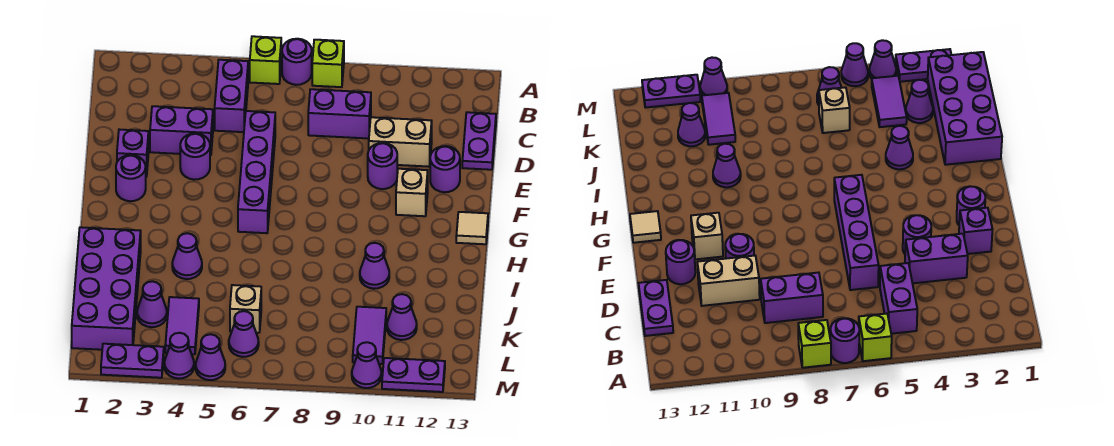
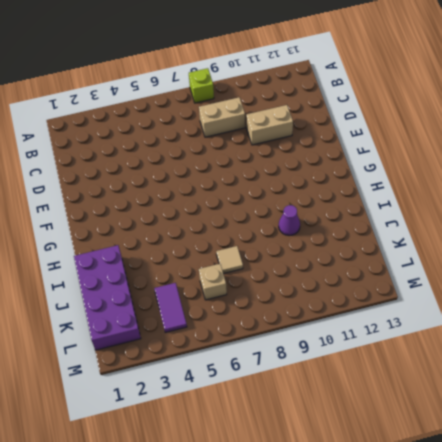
tan 1x2 brick [199,97,245,137] -> purple 1x2 brick [308,89,371,138]
tan 1x1 tile [216,246,243,274] -> tan 1x1 tile moved to [456,212,488,244]
none -> lime 1x1 brick [250,36,281,84]
none -> purple 1x1 round brick [282,39,312,85]
none -> purple 1x2 brick [215,60,248,132]
none -> purple 1x2 plate [462,112,496,170]

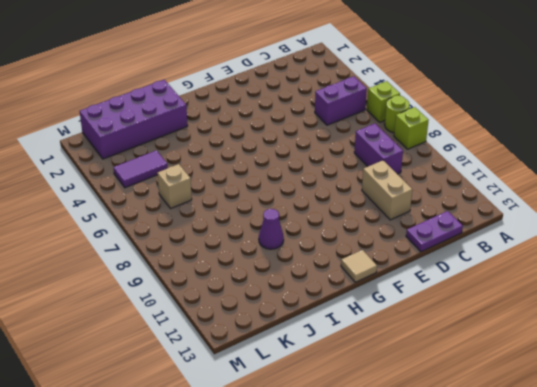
lime 1x1 round brick [385,95,410,133] -> purple 1x1 round brick [282,39,312,85]
none -> purple 1x2 brick [150,106,213,155]
none -> purple 1x4 brick [238,111,275,233]
none -> purple 1x1 brick [117,130,149,177]
none -> purple 1x1 round brick [180,133,210,180]

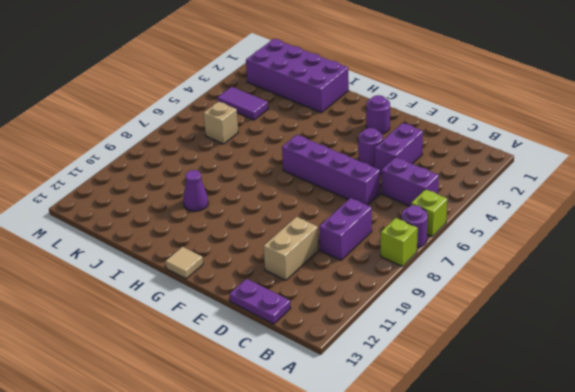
none -> purple 1x1 brick [117,130,149,177]
none -> purple 1x1 round brick [368,143,397,189]
none -> purple 1x1 round brick [430,146,460,192]
none -> tan 1x1 brick [396,169,428,216]

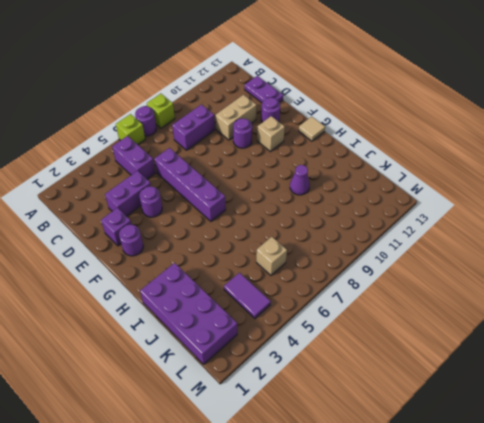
none -> purple 1x1 cone [172,233,202,279]
none -> purple 1x1 cone [137,281,167,327]
none -> purple 1x2 tile [353,307,386,364]
none -> purple 1x1 cone [387,294,417,340]

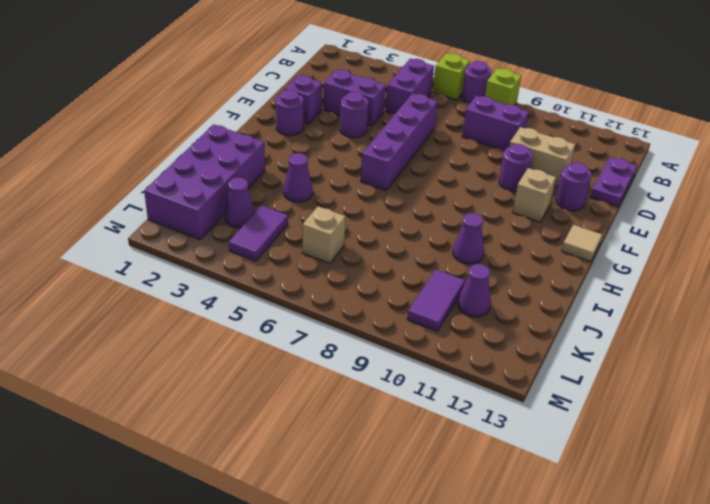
none -> purple 1x1 cone [229,311,259,357]
none -> purple 1x2 plate [101,344,164,378]
none -> purple 1x1 cone [164,333,194,379]
none -> purple 1x1 cone [196,334,225,380]

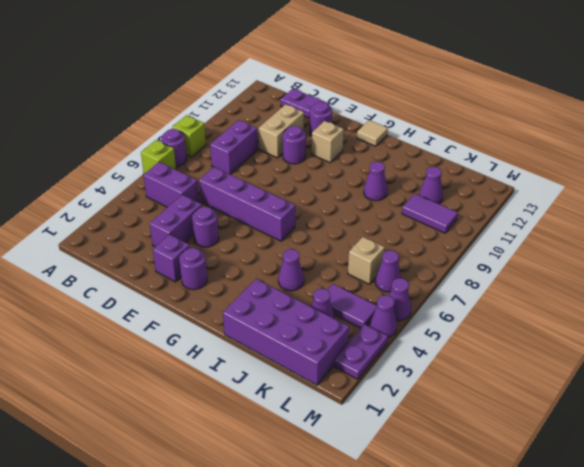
none -> purple 1x1 cone [352,342,381,388]
none -> purple 1x2 plate [382,358,445,392]

